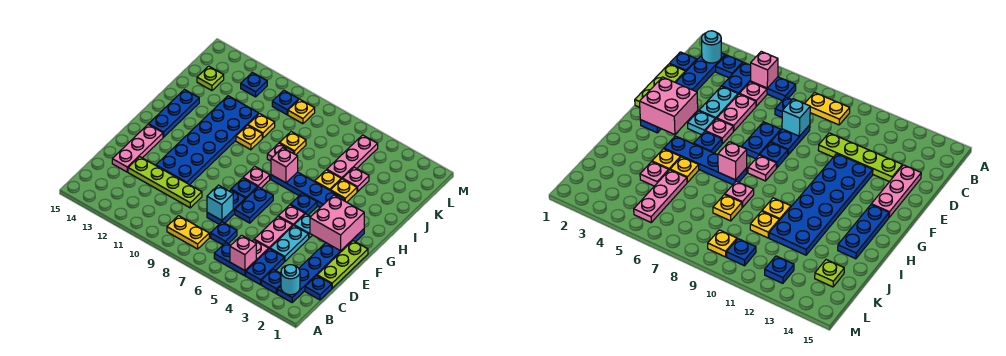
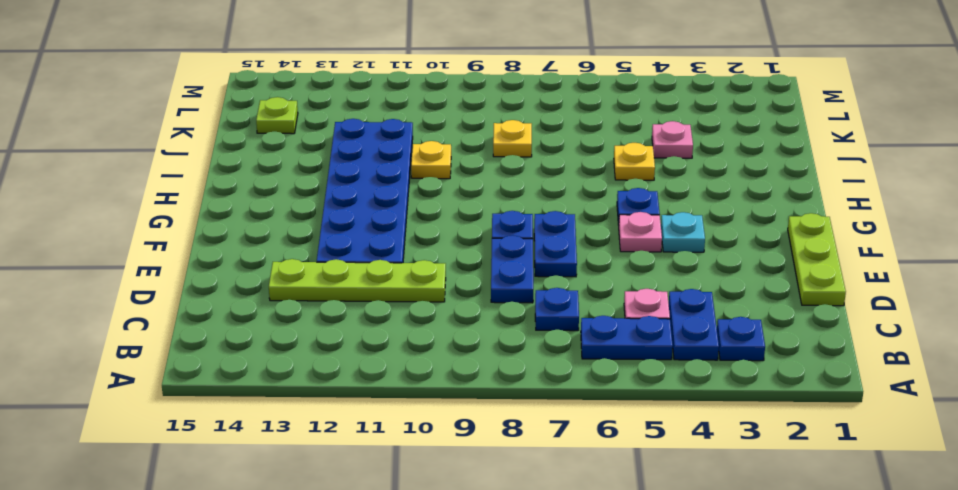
none -> blue 1x6 plate [277,229,364,302]
none -> yellow 1x2 plate [167,216,209,249]
none -> blue 1x1 plate [305,276,332,300]
none -> cyan 1x2 plate [270,225,309,261]

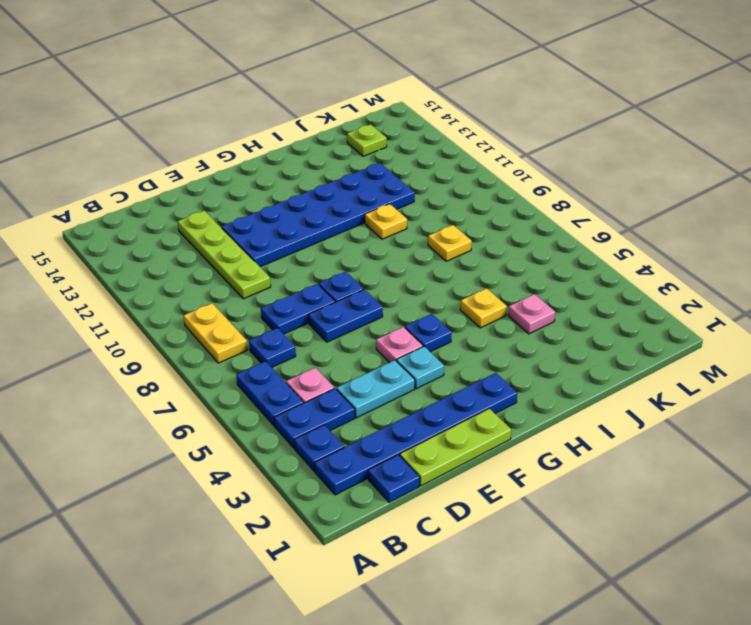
none -> pink 1x2 plate [254,217,293,249]
none -> pink 1x3 plate [112,124,163,172]
none -> pink 1x1 plate [243,167,270,188]
none -> blue 1x3 plate [149,90,199,137]

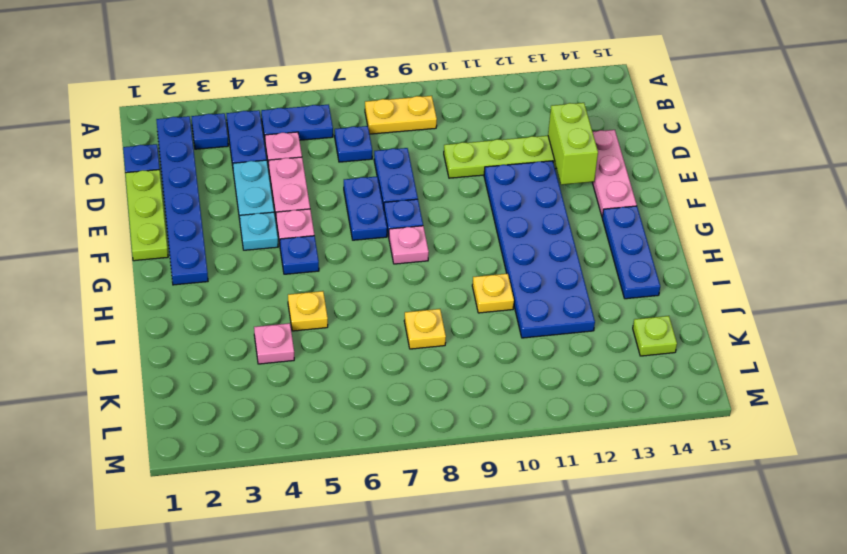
lime 1x2 brick [548,103,598,185] -> none
none -> blue 1x4 plate [271,172,345,207]
none -> yellow 1x1 plate [330,179,357,202]
none -> pink 1x1 plate [267,143,294,161]
none -> pink 1x3 plate [327,135,378,179]

